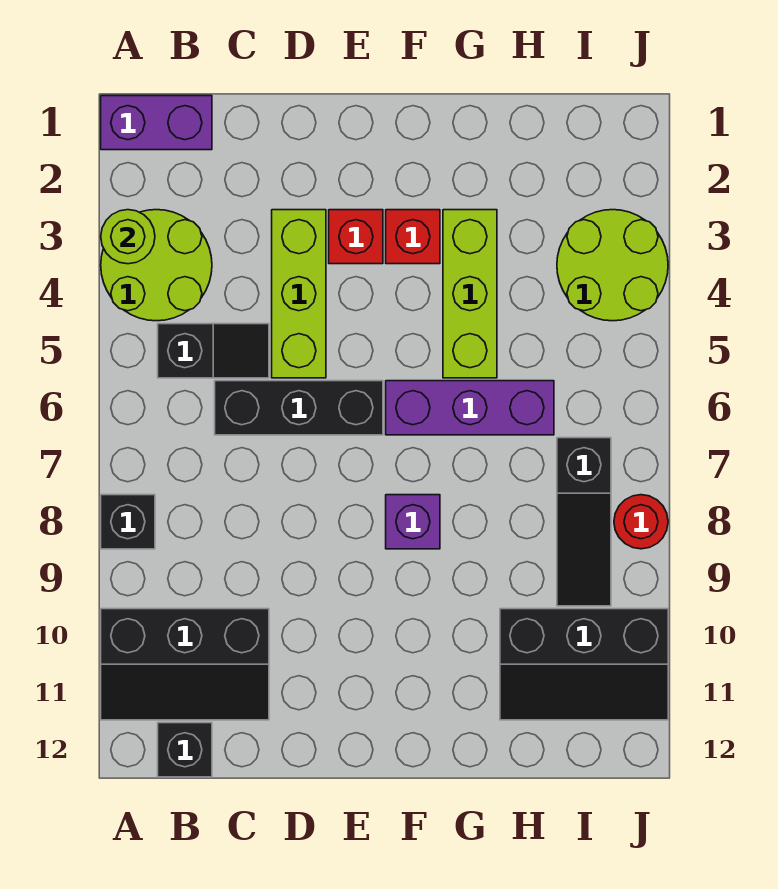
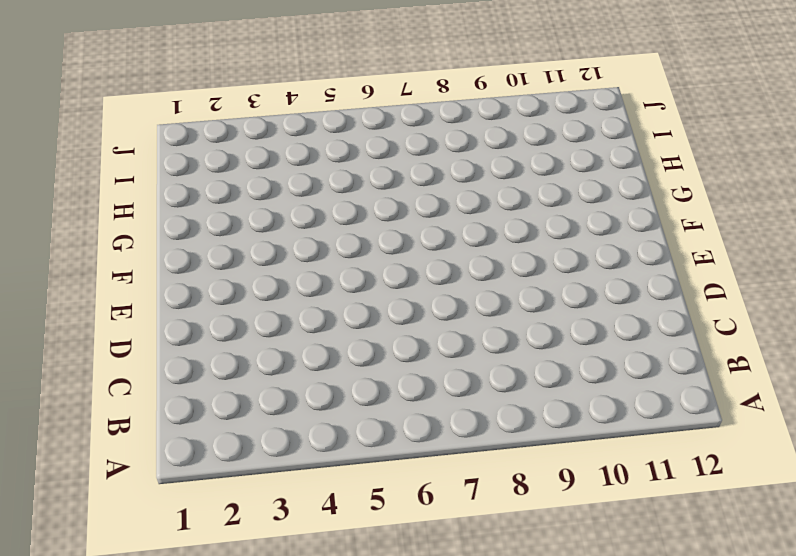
none -> purple 1x2 brick [101,96,212,150]
none -> lime 2x2 round brick [101,210,212,321]
none -> black 1x1 brick [101,495,155,549]

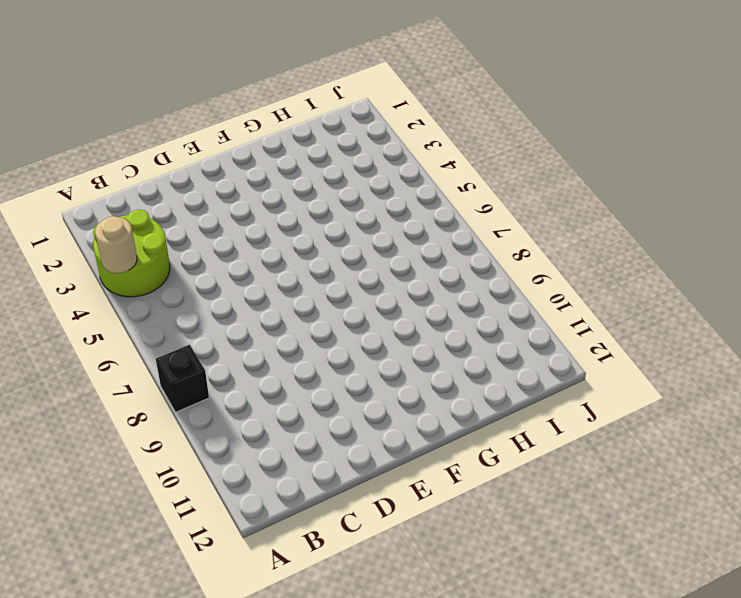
tan 1x1 round brick [95,216,137,273] -> none
none -> purple 1x2 brick [101,96,212,150]
none -> black 2x3 slope [101,609,269,720]
none -> black 1x2 slope [158,324,269,378]

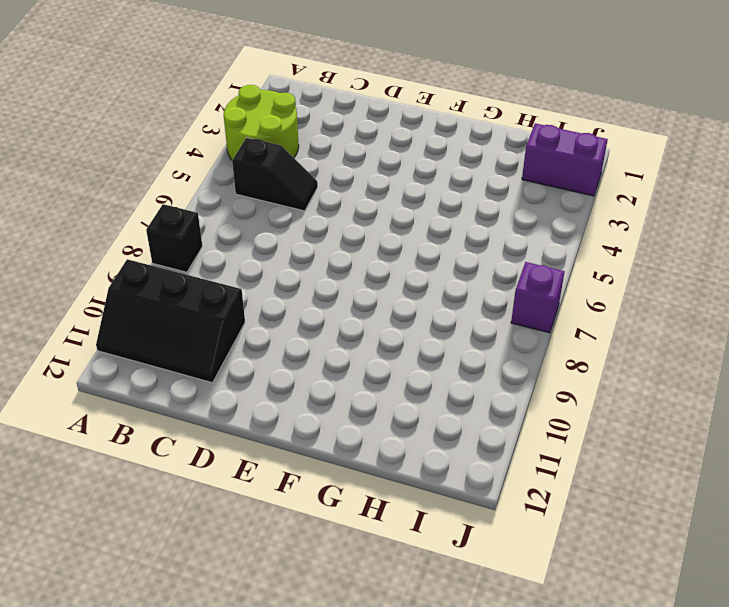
purple 1x2 brick [522,123,608,196] -> purple 1x2 brick moved to [101,96,212,150]
purple 1x1 brick [511,262,565,333] -> purple 1x1 brick moved to [386,495,440,549]
none -> black 1x1 brick [158,723,212,777]
none -> black 1x3 brick [215,381,383,435]
none -> lime 1x3 brick [272,210,326,378]

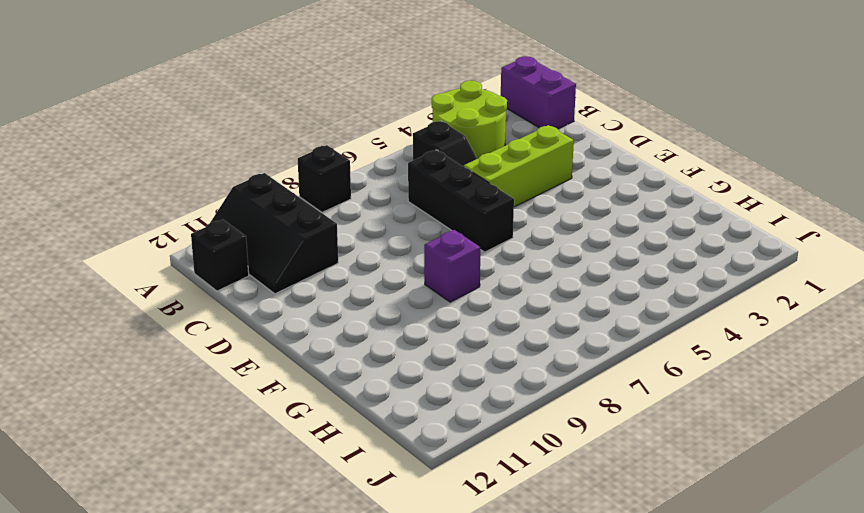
none -> red 1x1 brick [329,210,383,264]
none -> red 1x1 brick [386,210,440,264]
none -> purple 1x3 brick [386,381,554,435]

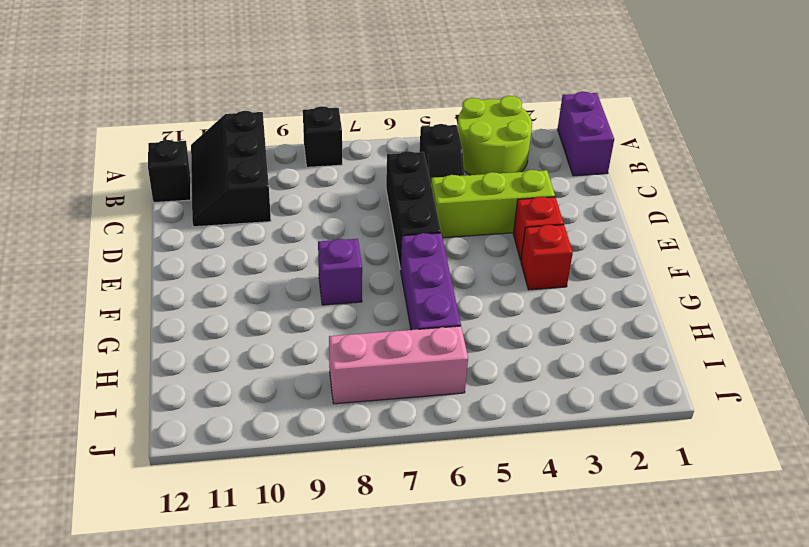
pink 1x3 brick [329,326,468,404] -> black 1x3 slope [557,438,611,606]
none -> lime 1x3 brick [443,210,497,378]
none -> black 2x3 slope [500,609,668,720]
none -> lime 2x2 round brick [557,210,668,321]

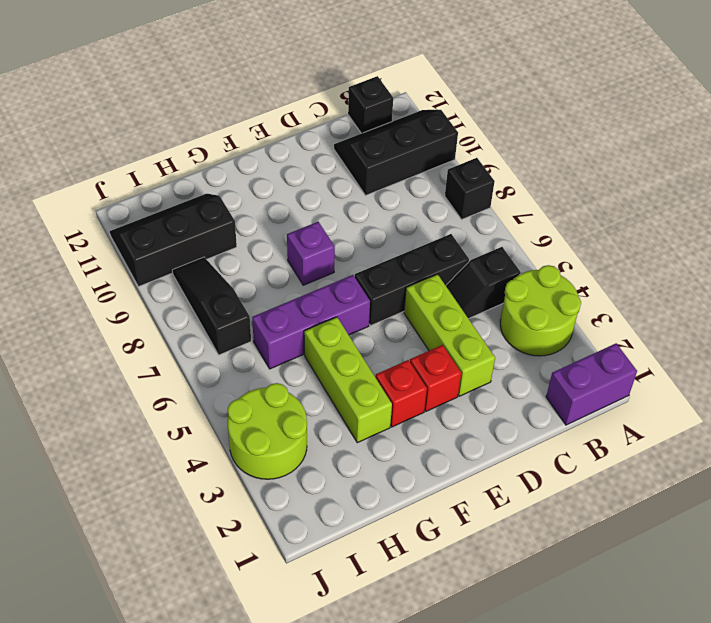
none -> red 1x1 round brick [614,495,668,549]
none -> lime 1x1 round brick [101,210,155,264]

